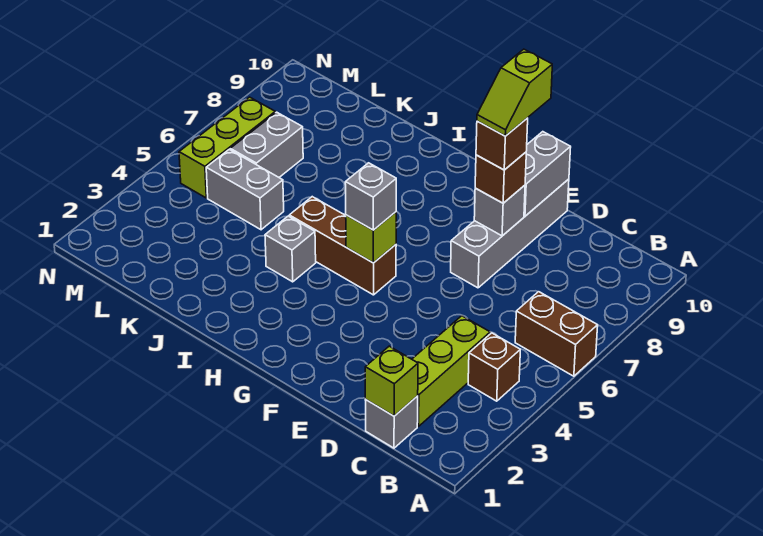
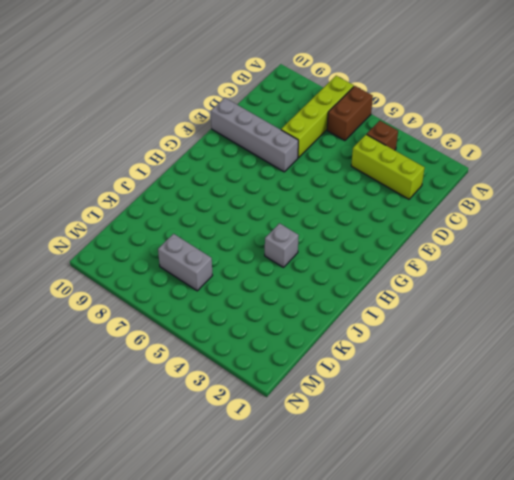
lime 1x4 brick [281,76,354,158] -> none
none -> grey 1x1 brick [366,396,418,448]
none -> brown 1x3 brick [289,197,396,295]
none -> grey 1x2 brick [206,149,284,230]

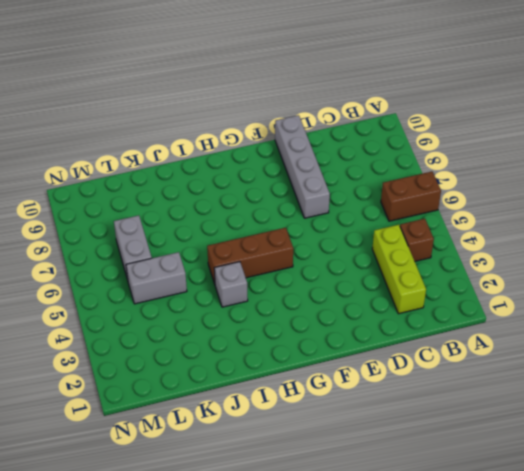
none -> grey 1x1 brick [366,396,418,448]
none -> lime 1x3 brick [179,97,275,198]
none -> lime 1x1 brick [365,346,418,416]

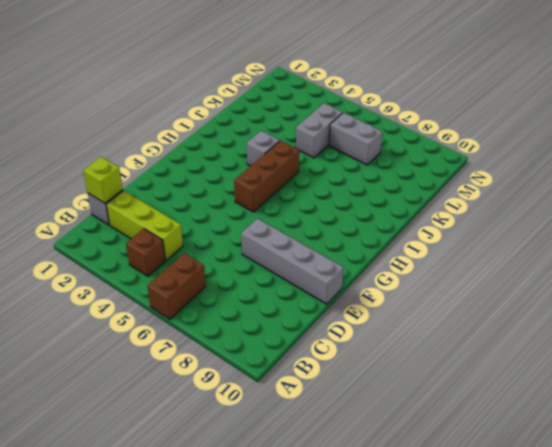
none -> lime 1x3 brick [179,97,275,198]
none -> grey 1x1 brick [474,185,525,236]
none -> grey 1x2 brick [524,132,571,216]

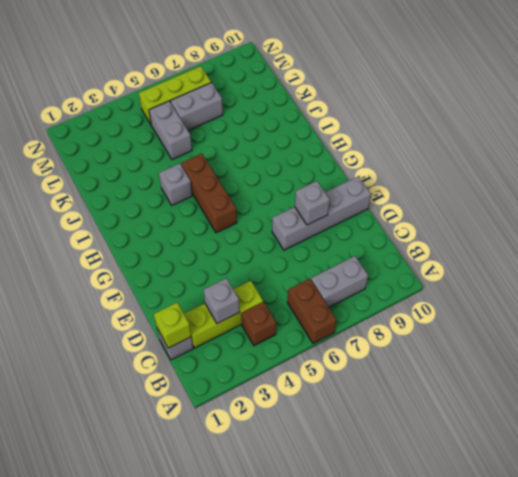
grey 1x2 brick [311,256,368,307] -> grey 1x2 brick moved to [524,132,571,216]
grey 1x1 brick [203,278,240,323] -> grey 1x1 brick moved to [345,163,396,230]
none -> lime 1x1 brick [346,212,396,263]
none -> brown 1x1 brick [475,152,526,203]
none -> brown 1x1 brick [476,118,528,170]

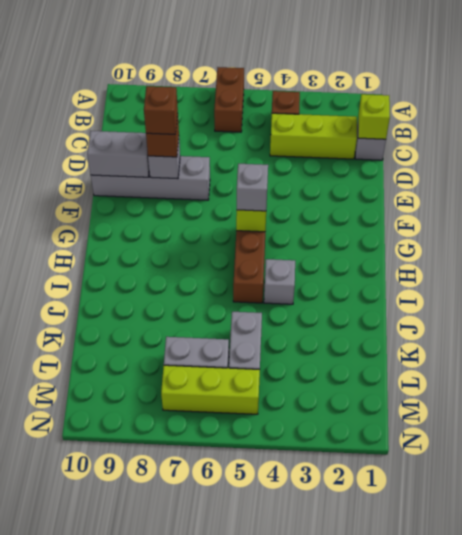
none -> lime 1x2 slope [477,49,552,136]

